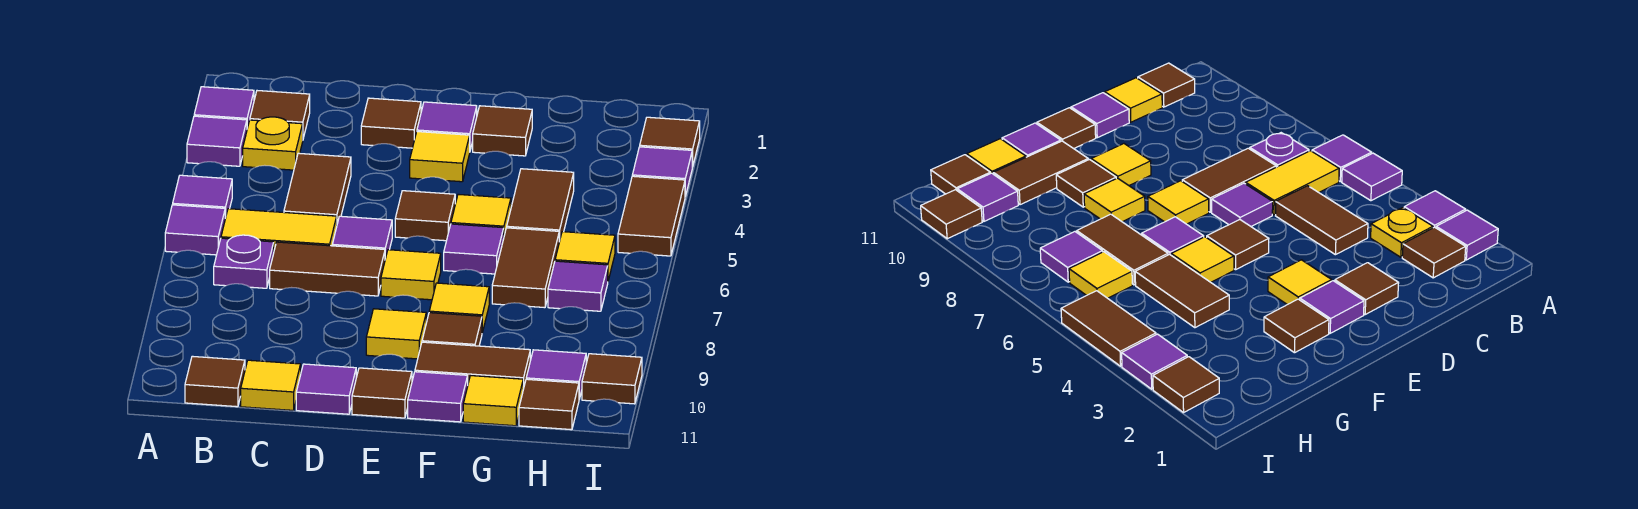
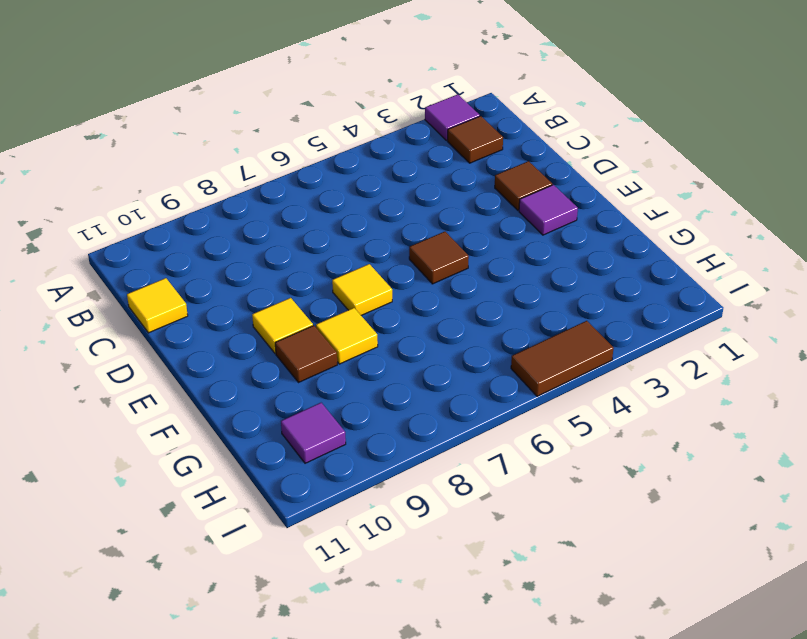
none -> purple 1x1 tile [187,116,247,166]
none -> purple 1x1 tile [173,175,232,218]
none -> purple 1x1 tile [165,205,225,255]
none -> yellow 1x1 plate [243,117,303,170]

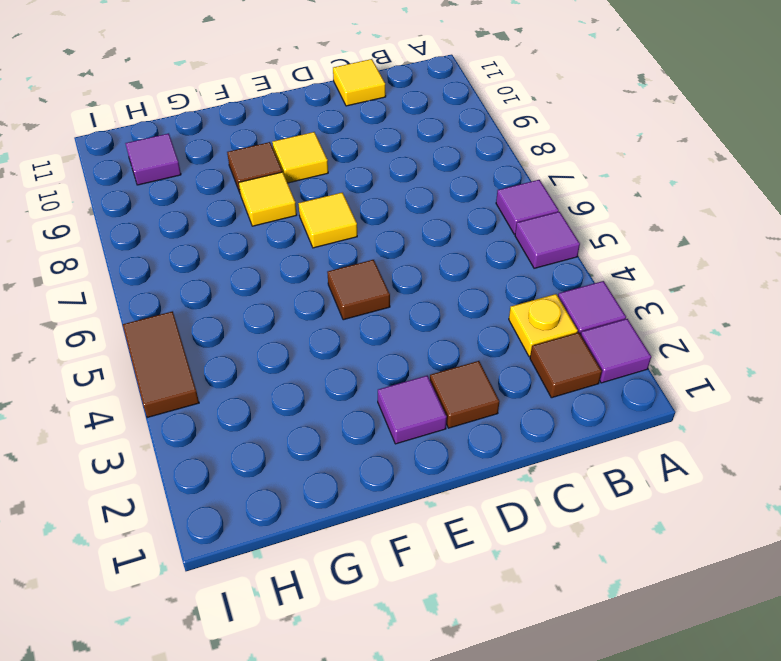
none -> yellow 1x2 tile [221,209,337,250]
none -> purple 1x1 plate [214,235,274,288]
none -> brown 1x1 tile [185,356,245,407]
none -> brown 1x2 tile [284,153,351,224]

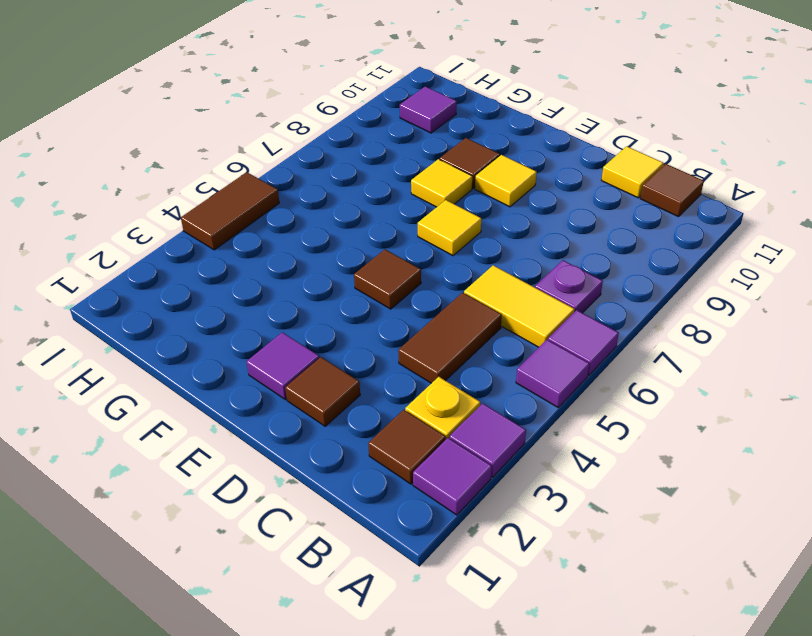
none -> brown 1x2 tile [270,242,385,296]
none -> purple 1x1 tile [332,216,392,259]
none -> purple 1x1 tile [296,364,356,414]
none -> yellow 1x1 tile [410,132,470,182]

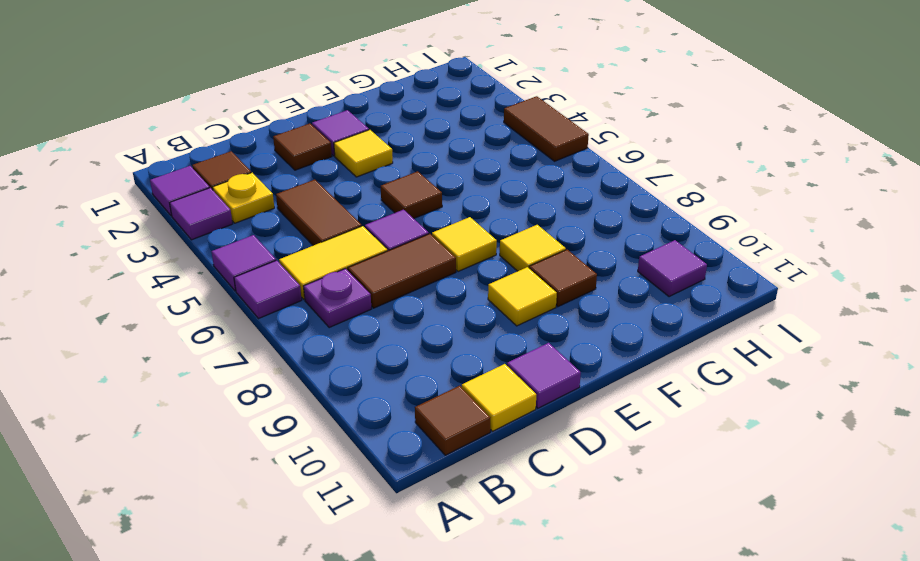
none -> brown 1x1 tile [352,368,412,418]
none -> brown 1x1 tile [473,106,532,156]
none -> yellow 1x1 tile [451,194,511,235]
none -> purple 1x1 tile [444,224,504,274]

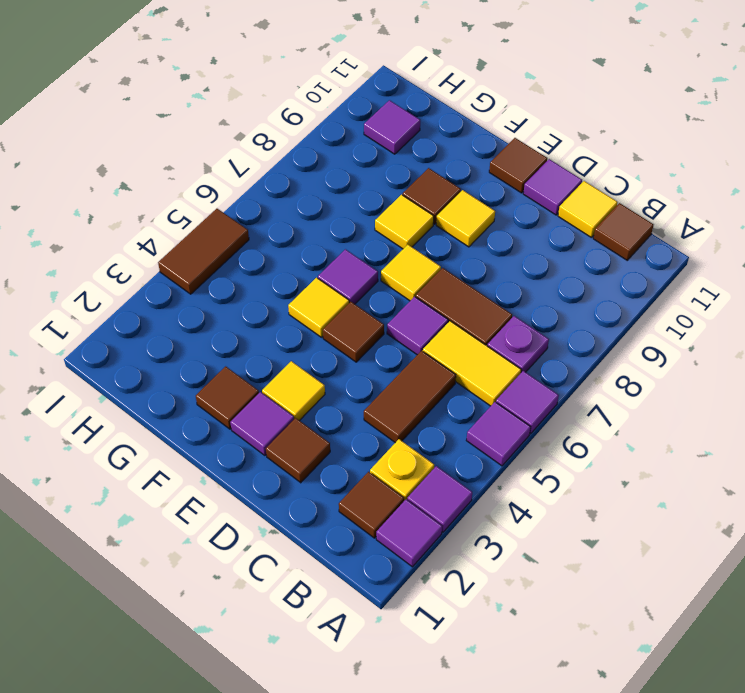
none -> brown 1x2 tile [415,342,530,389]
none -> purple 1x1 tile [408,372,468,422]
none -> brown 1x2 tile [507,169,574,242]
none -> brown 1x2 tile [492,228,559,308]

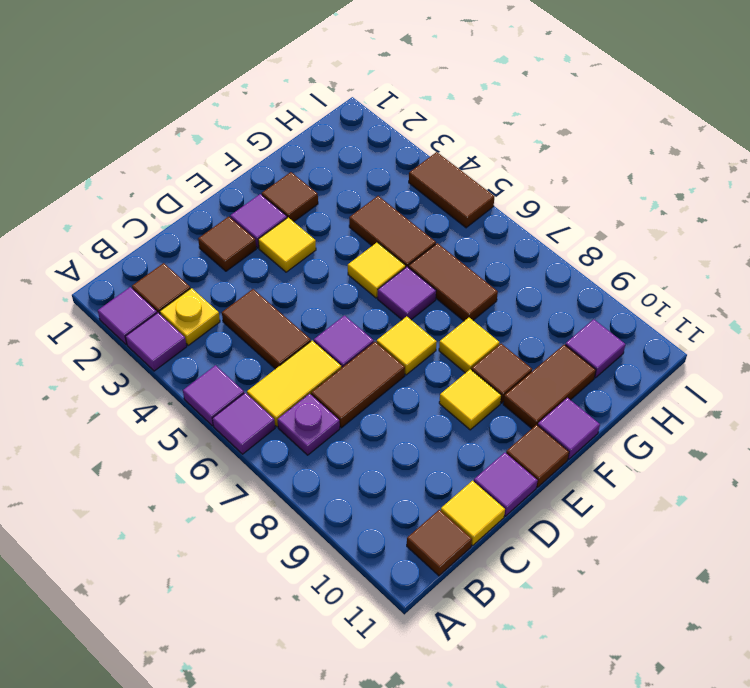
none -> brown 1x1 tile [395,191,455,241]
none -> yellow 1x1 tile [463,376,523,426]
none -> yellow 1x1 tile [555,232,615,280]
none -> purple 1x1 tile [548,261,608,311]

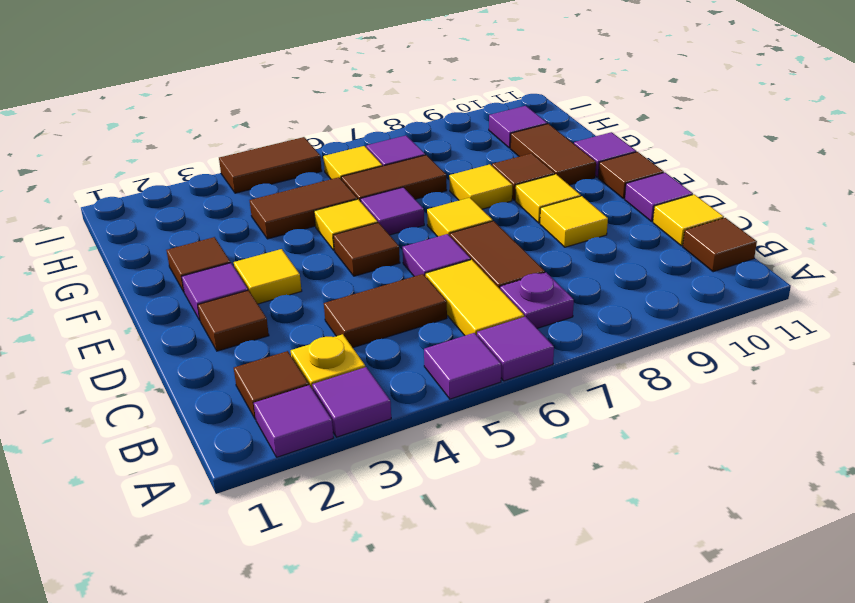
yellow 1x1 tile [540,196,608,247] -> yellow 1x1 tile moved to [463,376,523,426]
none -> brown 1x1 tile [519,379,579,430]
none -> brown 1x1 tile [640,117,700,167]
none -> purple 1x1 tile [632,147,692,197]
none -> brown 1x1 tile [582,354,642,404]

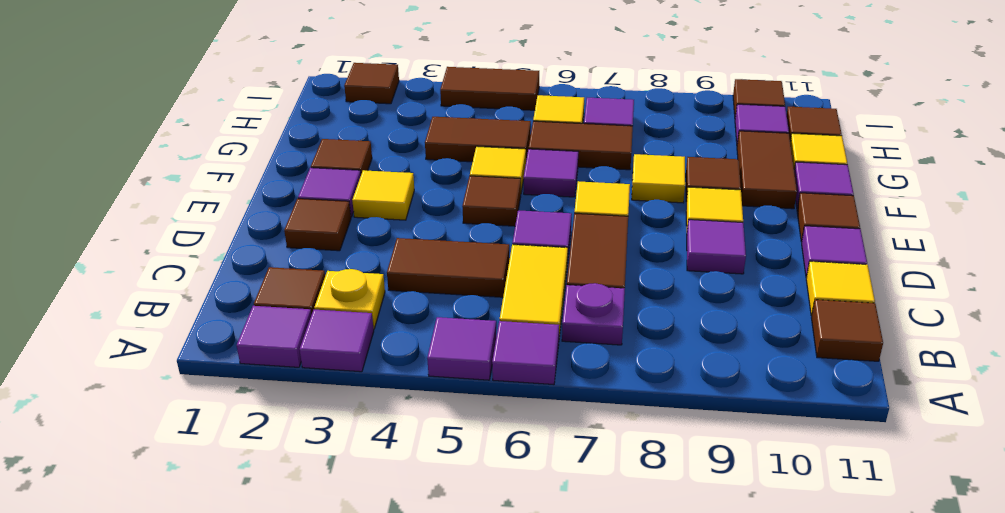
purple 1x1 tile [687,220,746,274] -> purple 1x1 tile moved to [632,147,692,197]

